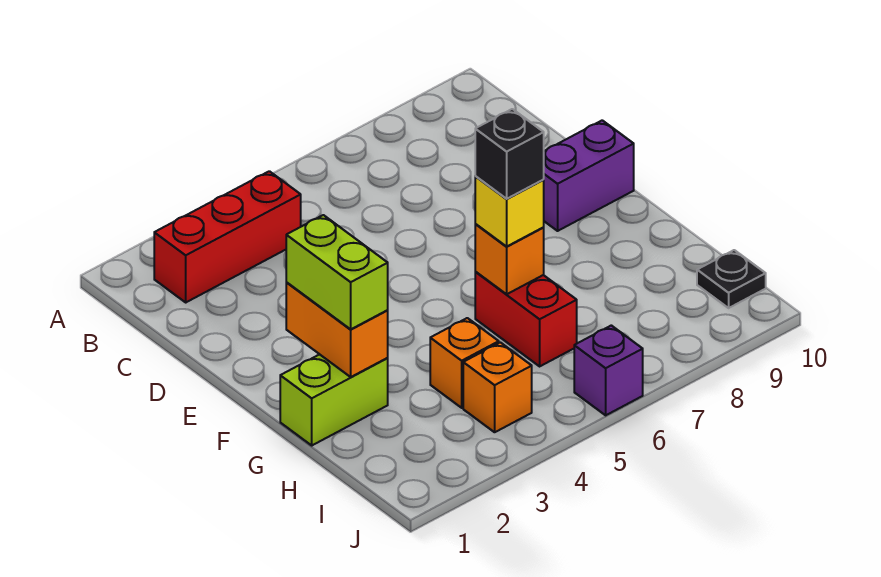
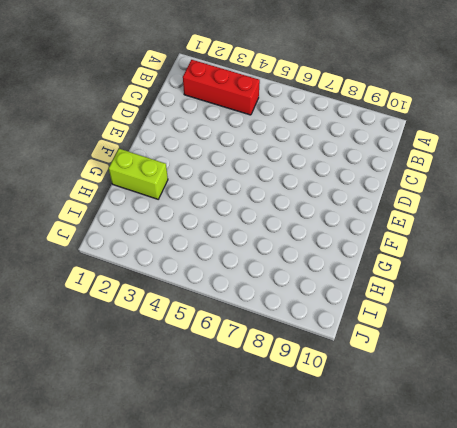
none -> purple 1x2 brick [543,120,634,231]
none -> red 1x2 brick [475,272,577,366]
none -> orange 1x1 brick [430,318,499,408]

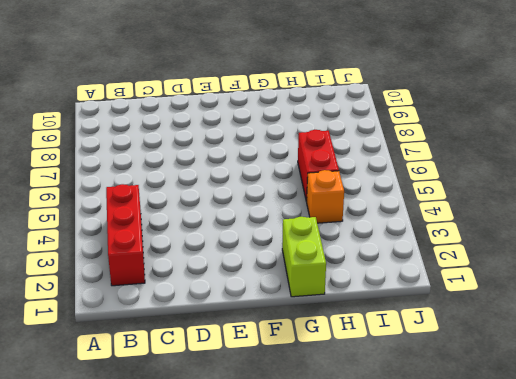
red 1x2 brick [298,130,339,202] -> red 1x2 brick turned to [475,272,577,366]
none -> purple 1x2 brick [543,120,634,231]
none -> orange 1x1 brick [463,342,532,432]
none -> black 1x1 plate [697,250,766,308]

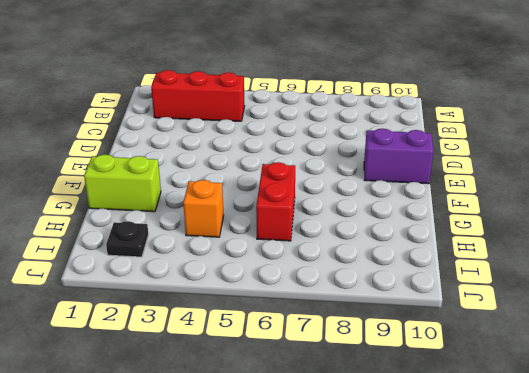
black 1x1 plate [106,221,149,257] -> black 1x1 plate moved to [697,250,766,308]
none -> orange 1x1 brick [463,342,532,432]
none -> purple 1x1 brick [574,325,643,415]
none -> orange 1x2 brick [286,283,388,377]

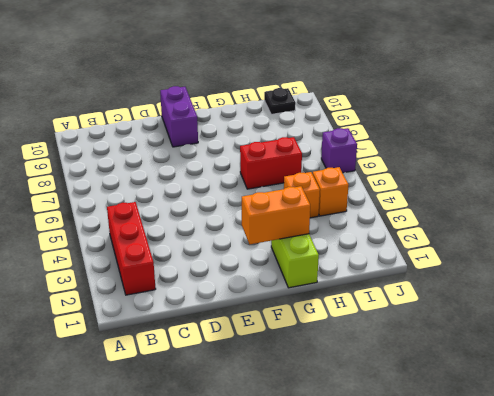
none -> orange 1x1 brick [475,224,544,294]
none -> lime 1x2 brick [286,215,388,329]
none -> yellow 1x1 brick [475,176,544,246]

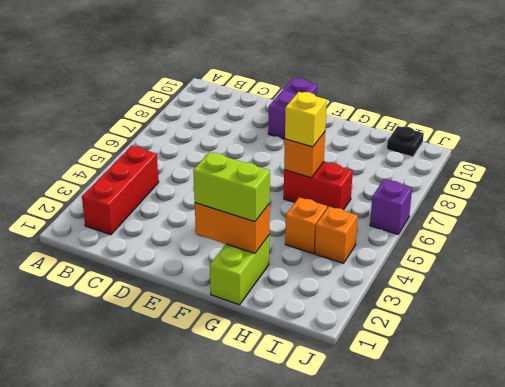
none -> black 1x1 brick [475,109,544,199]

